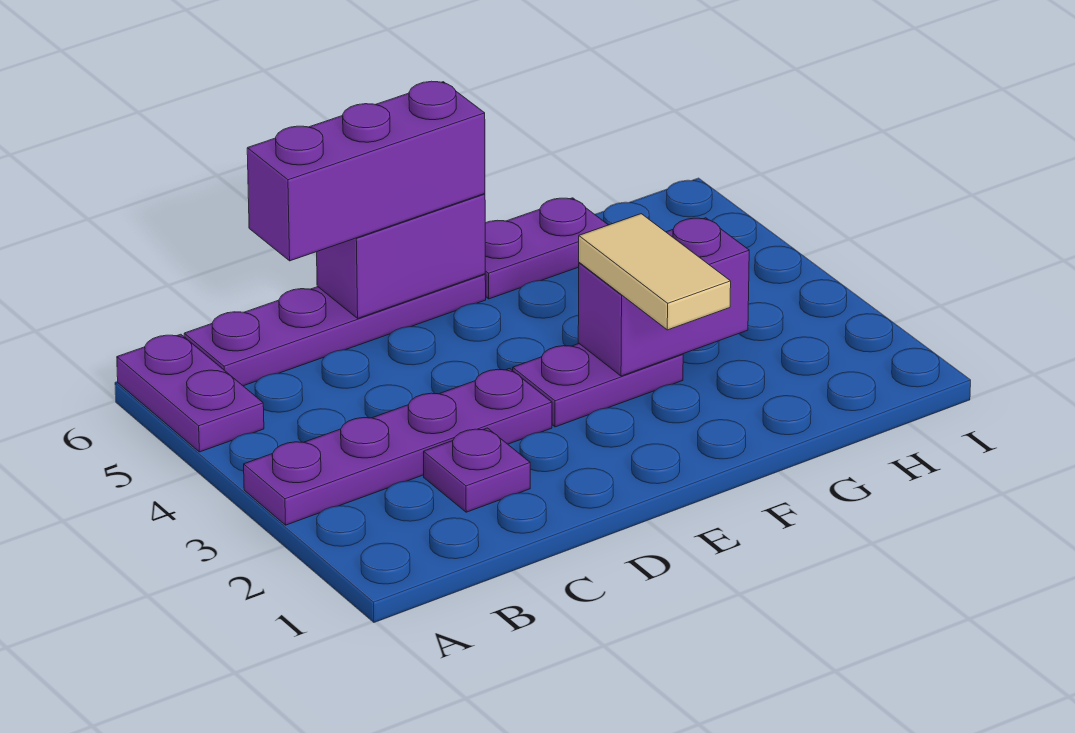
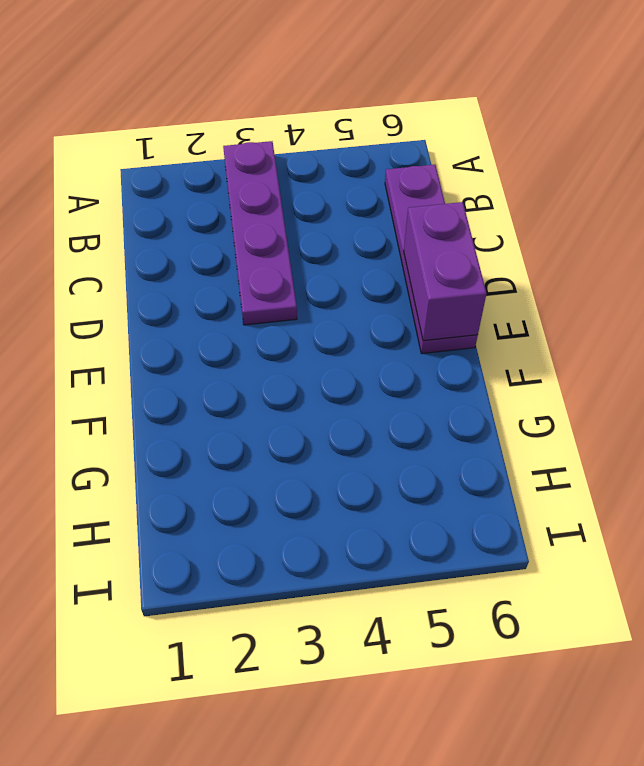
none -> purple 1x2 plate [117,334,264,452]
none -> purple 1x1 plate [424,428,530,512]

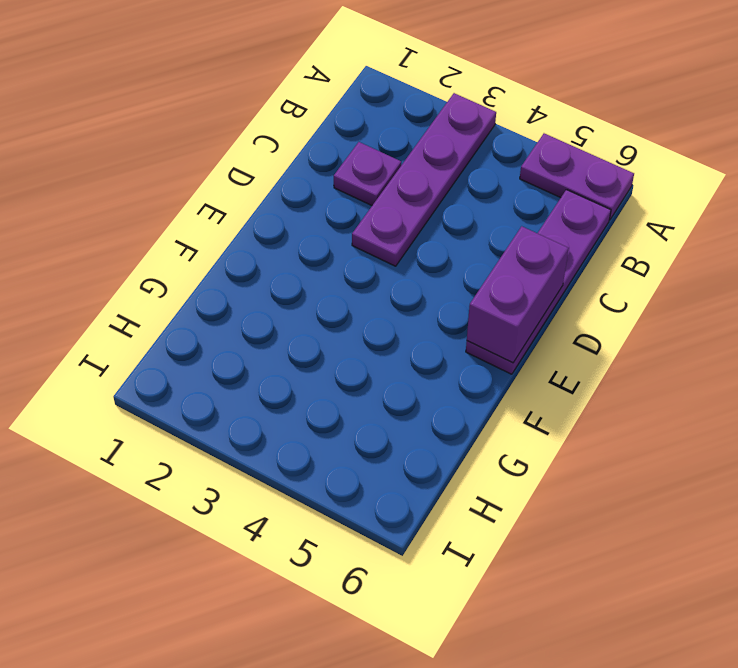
none -> purple 1x2 plate [513,344,683,427]
none -> purple 1x2 plate [485,198,608,299]

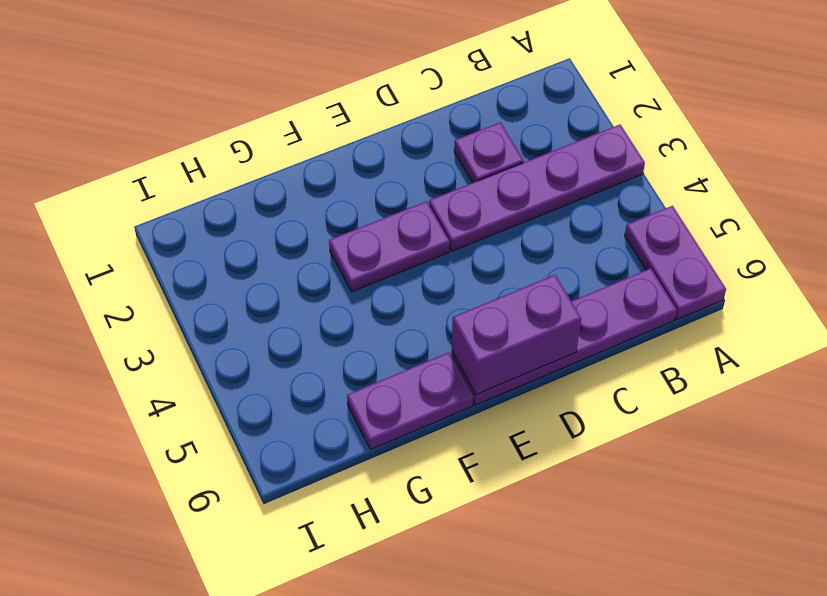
none -> purple 1x2 brick [578,218,749,376]
none -> purple 1x3 brick [247,81,485,261]

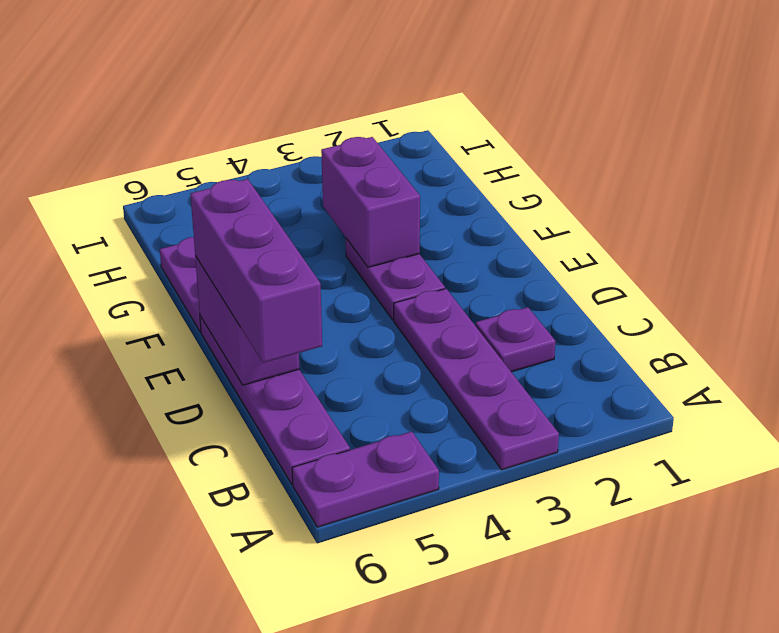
none -> tan 1x2 tile [579,214,731,330]

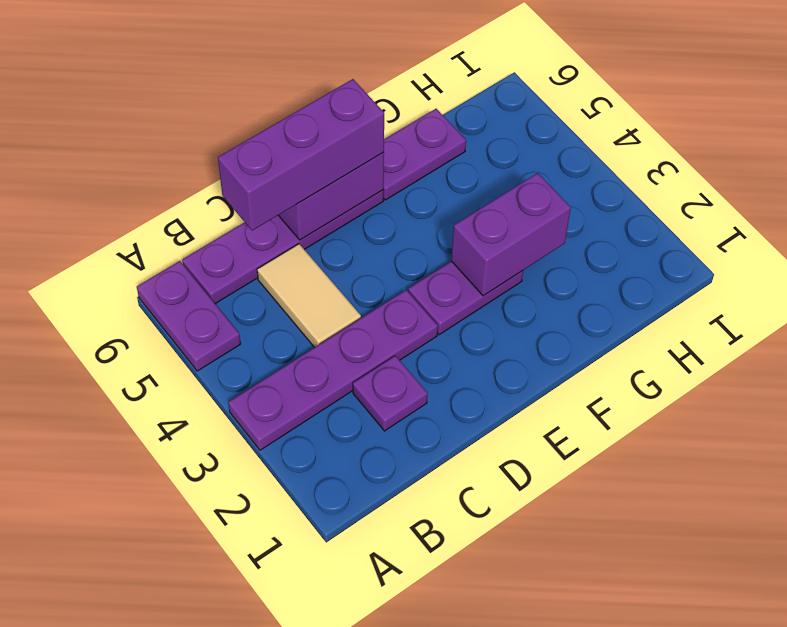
tan 1x2 tile [257,244,361,347] -> tan 1x2 tile moved to [579,214,731,330]

